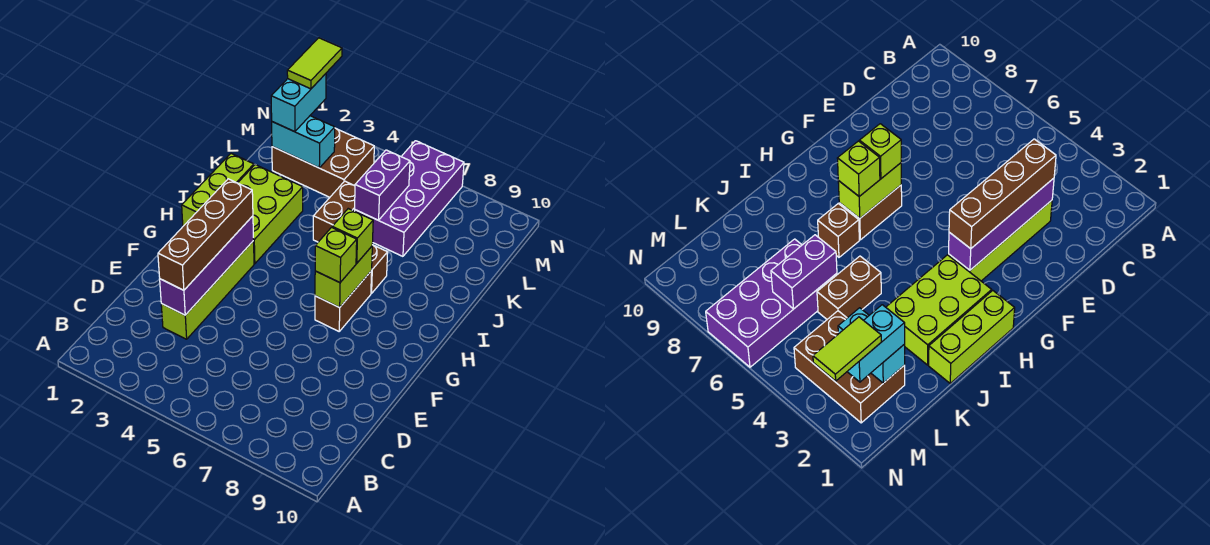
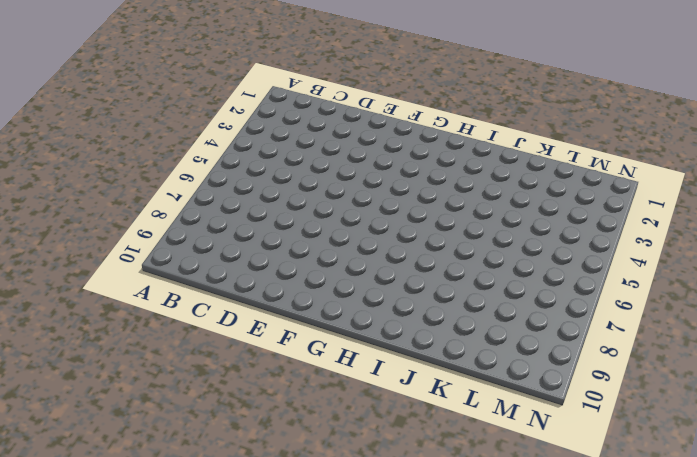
none -> lime 1x4 brick [161,241,254,339]
none -> brown 1x2 brick [315,271,372,331]
none -> lime 1x3 brick [182,154,254,226]

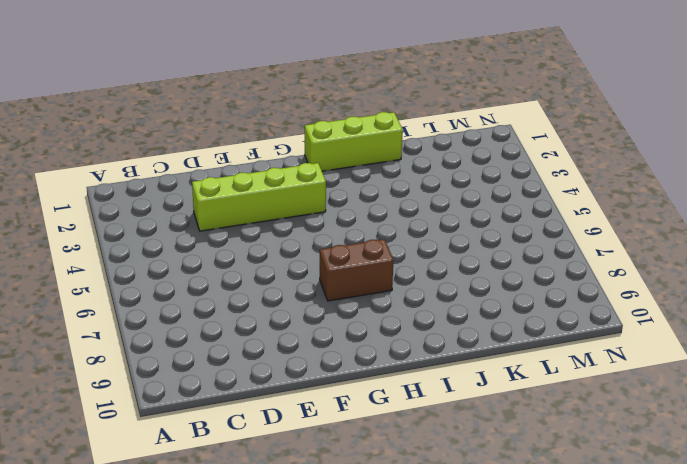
none -> lime 2x3 brick [238,165,303,264]
none -> brown 1x1 brick [371,245,388,294]
none -> brown 1x2 brick [313,181,355,242]

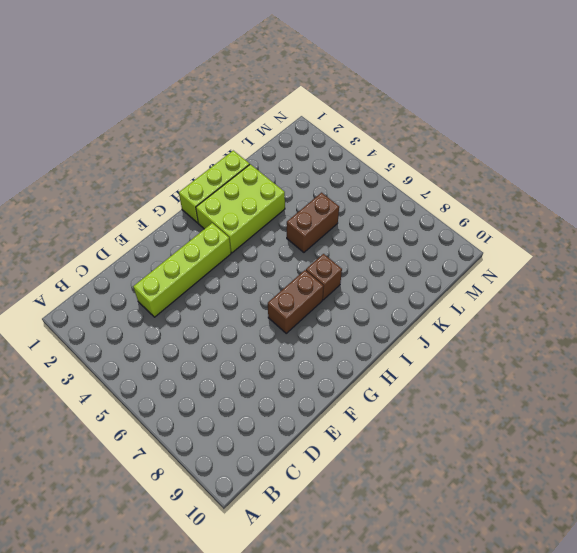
none -> purple 2x4 brick [355,141,464,256]
none -> brown 2x3 brick [272,128,374,197]
none -> purple 1x4 brick [160,216,254,315]

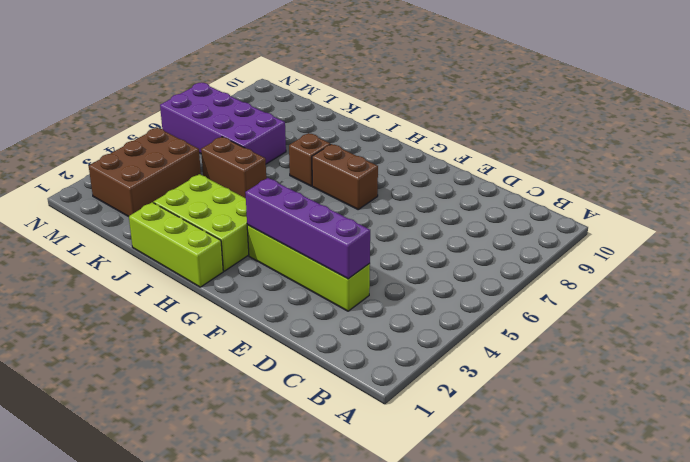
none -> lime 1x2 brick [315,246,372,307]
none -> purple 1x2 brick [355,150,410,220]
none -> cyan 1x2 brick [272,116,335,168]

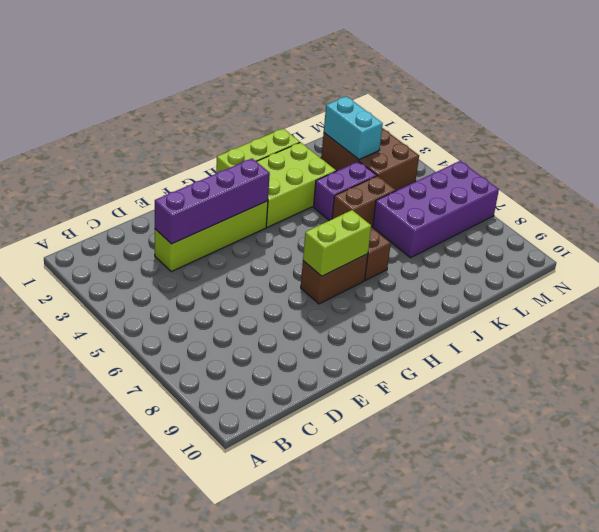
purple 1x2 brick [313,161,377,221] -> purple 1x2 brick moved to [355,150,410,220]
none -> brown 1x4 brick [158,179,253,290]
none -> lime 1x1 brick [315,227,357,283]
none -> lime 1x1 brick [332,209,373,263]

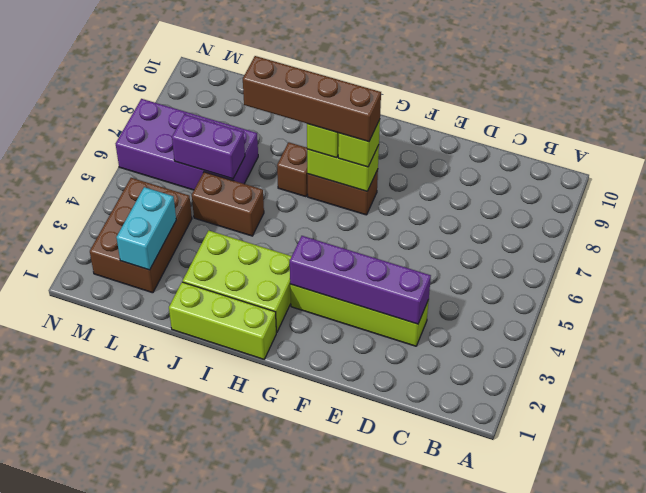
brown 1x4 brick [243,56,381,142] -> brown 1x4 brick moved to [158,179,253,290]
none -> cyan 1x2 brick [271,74,326,132]
none -> lime 1x2 tile [287,38,342,89]

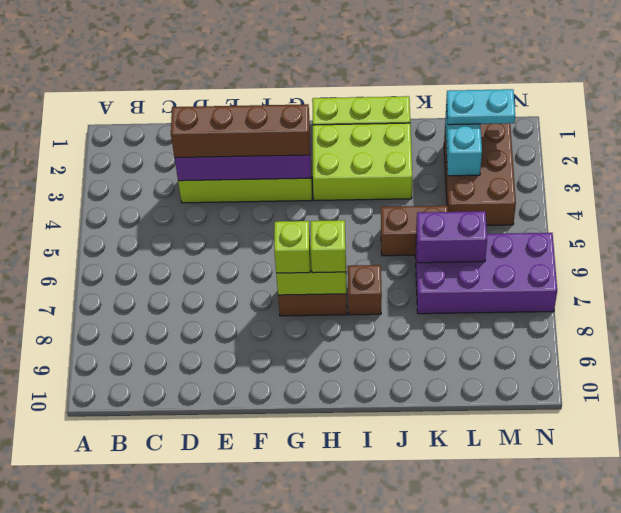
cyan 1x2 plate [447,89,515,125] -> cyan 1x2 brick [271,74,326,132]
none -> lime 1x2 tile [287,38,342,89]

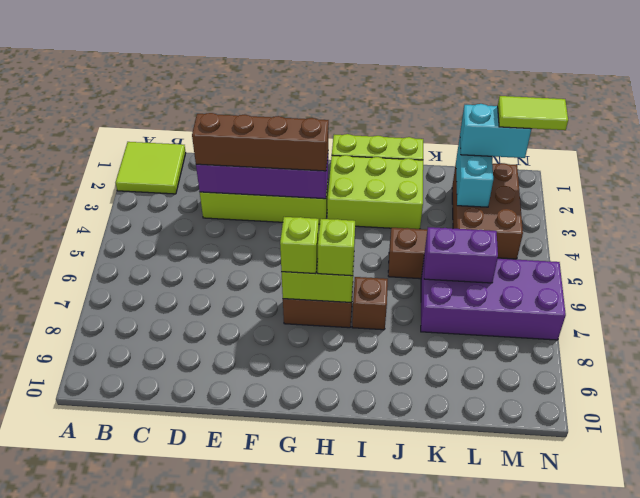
lime 2x2 tile [116,142,186,194] -> none

